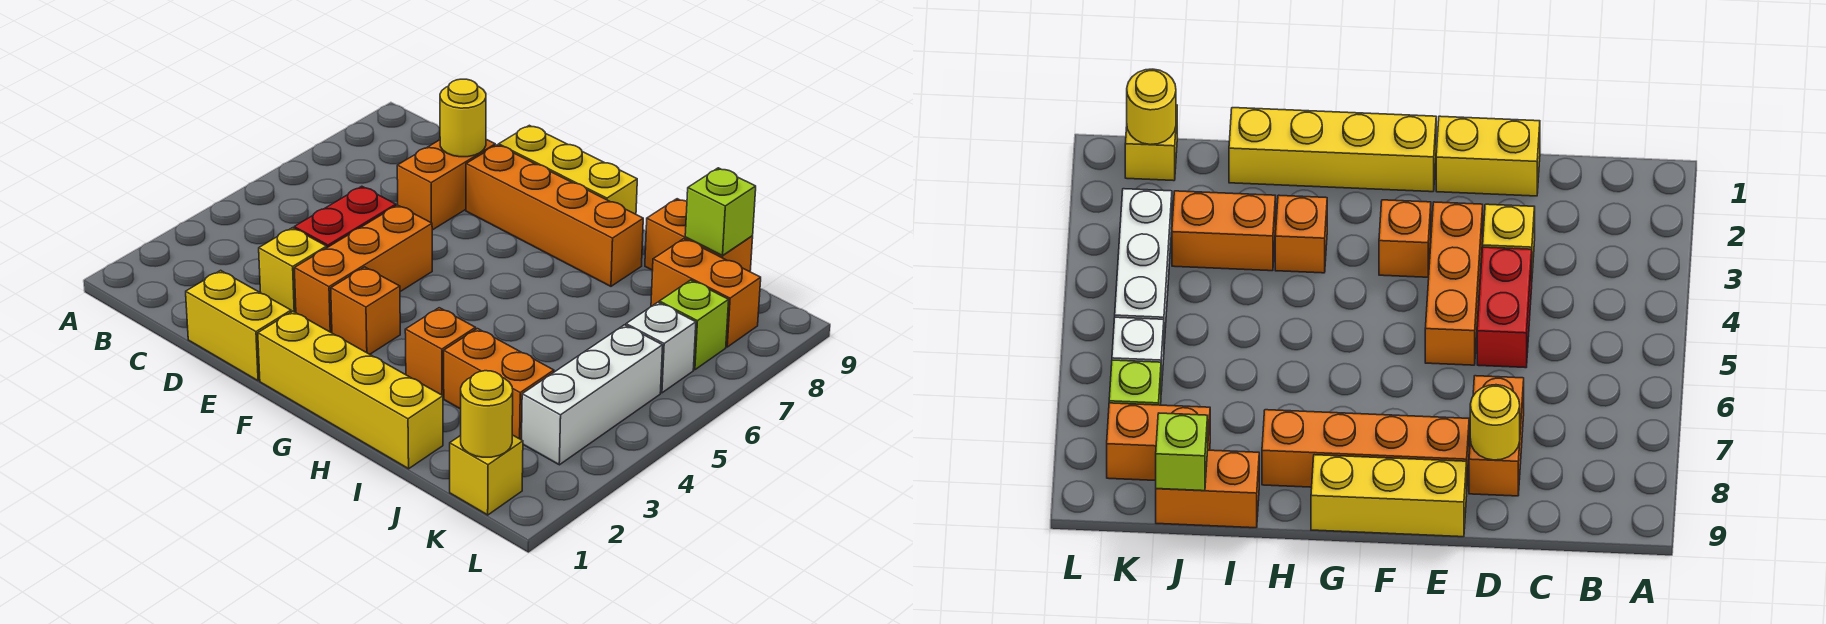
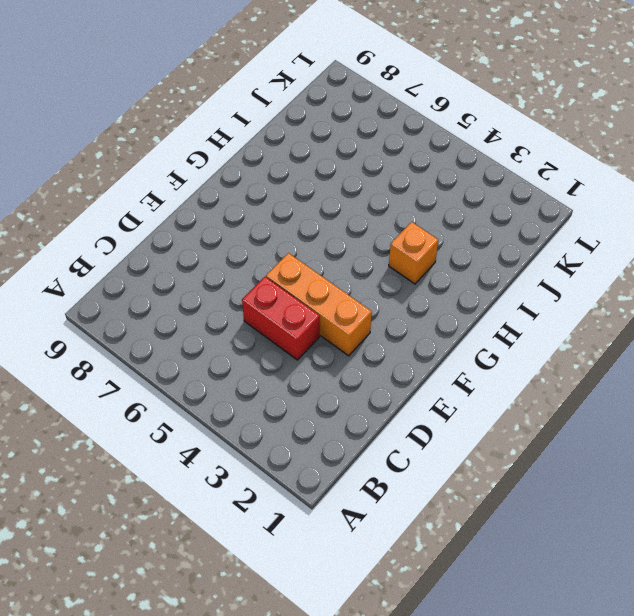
none -> yellow 1x2 brick [186,270,291,381]
none -> yellow 1x1 brick [259,228,327,313]
none -> orange 1x2 brick [397,139,495,230]

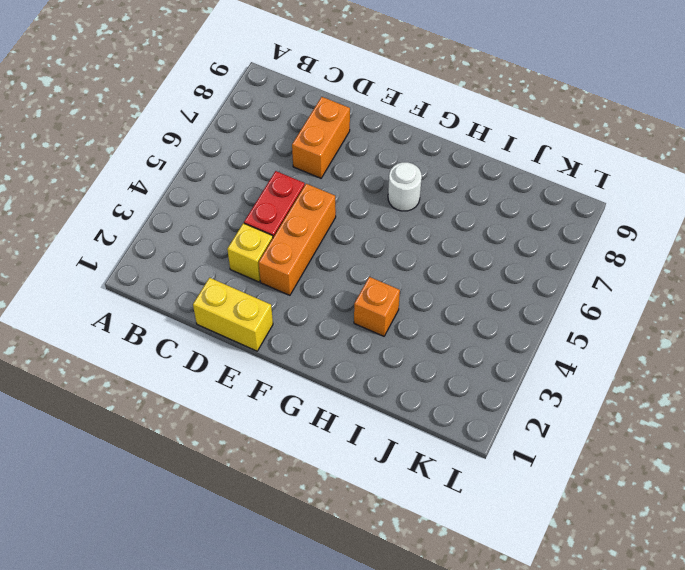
white 1x1 round brick [388,162,422,211] -> none
none -> orange 1x4 brick [466,145,643,286]
none -> yellow 1x3 brick [499,125,637,214]
none -> yellow 1x4 brick [258,311,443,469]

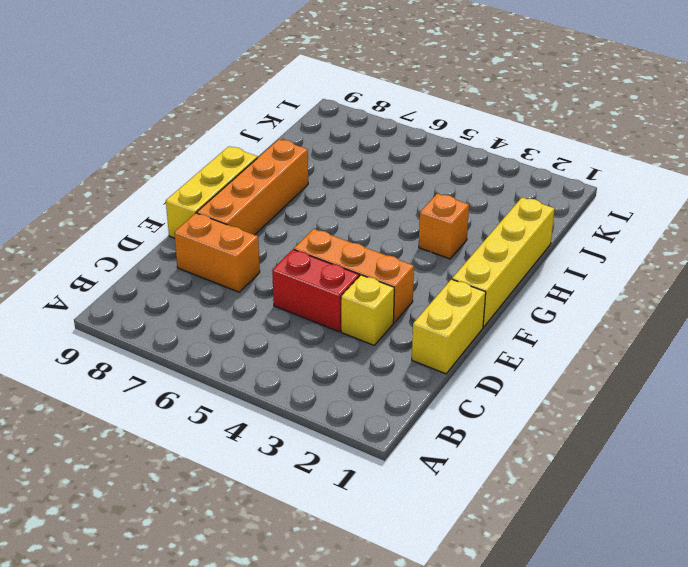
none -> orange 1x1 brick [331,267,400,354]
none -> orange 1x2 brick [444,329,554,440]
none -> orange 1x2 brick [645,199,753,272]

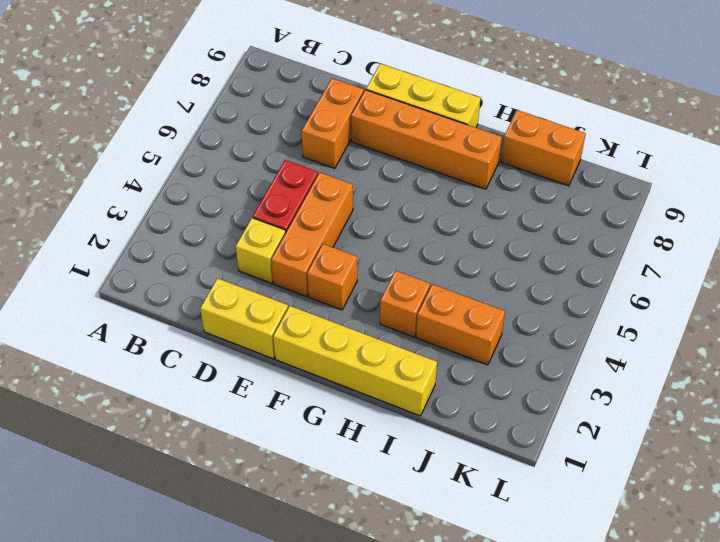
none -> orange 1x2 brick [651,239,761,347]
none -> yellow 1x1 brick [450,435,523,515]
none -> white 1x3 brick [522,325,663,465]

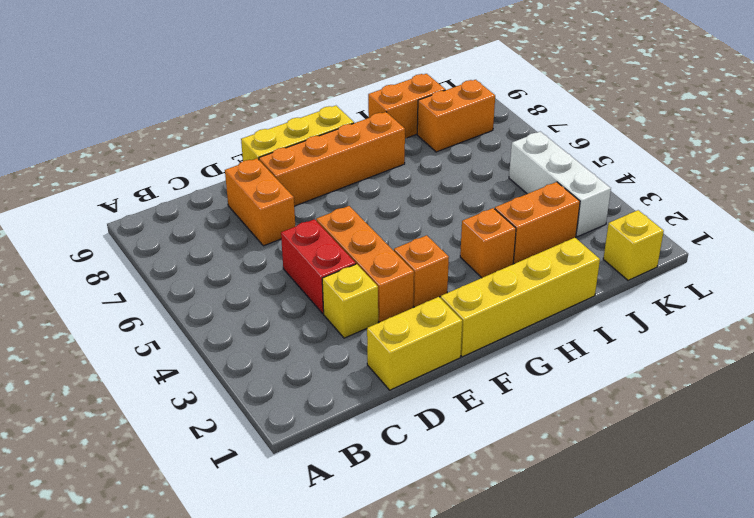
none -> white 1x1 brick [626,302,696,393]
none -> lime 1x1 brick [659,280,729,370]
none -> yellow 1x1 round brick [440,79,486,157]

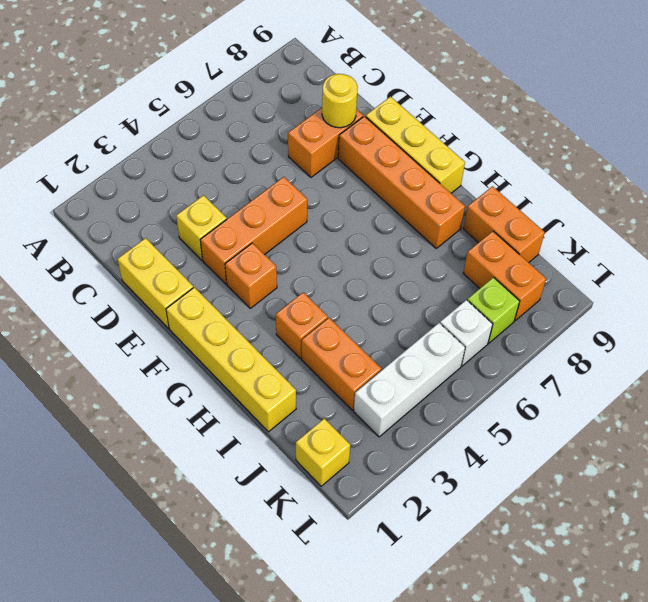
none -> red 1x2 brick [294,186,396,248]
none -> lime 1x1 brick [685,168,756,256]
none -> yellow 1x1 round brick [461,371,513,457]

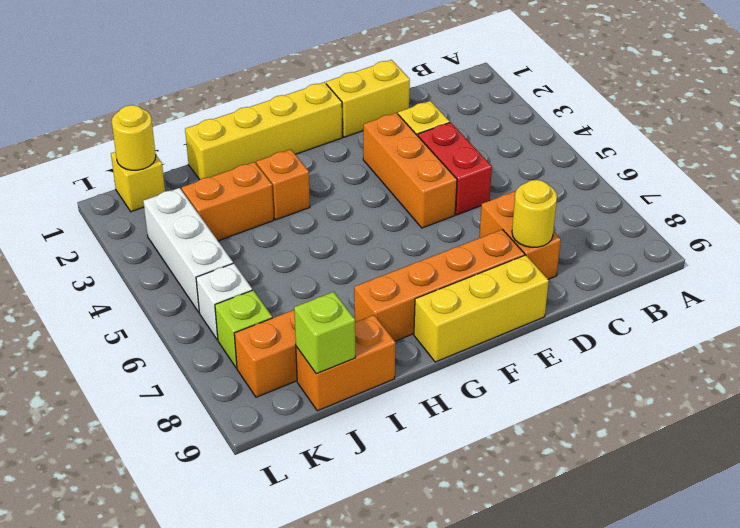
none -> orange 1x1 brick [331,267,400,354]

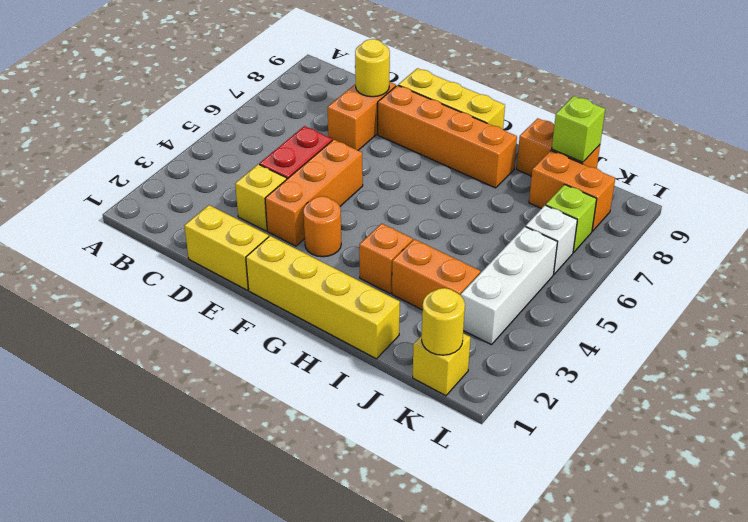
orange 1x1 round brick [303,196,341,257] -> orange 1x1 brick [331,267,400,354]

